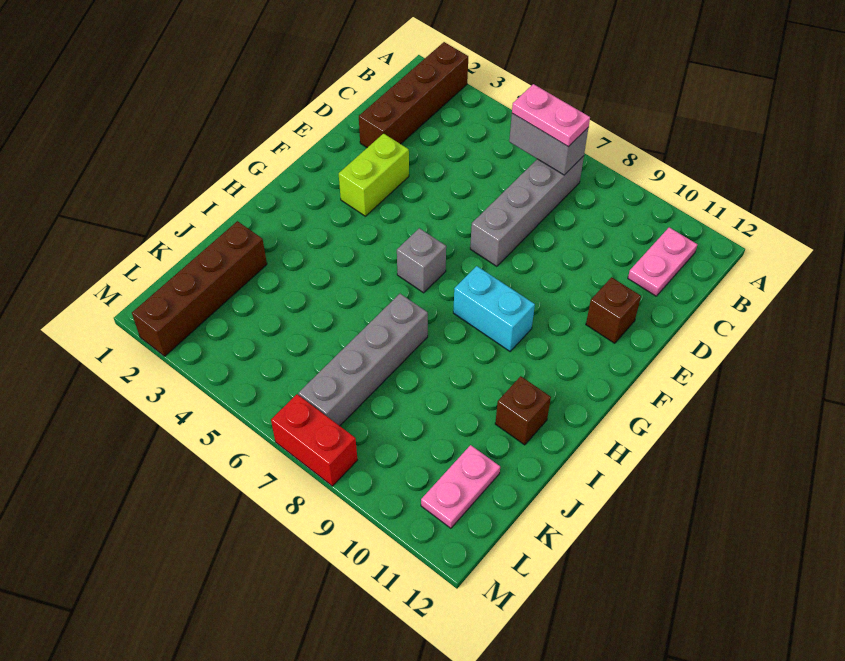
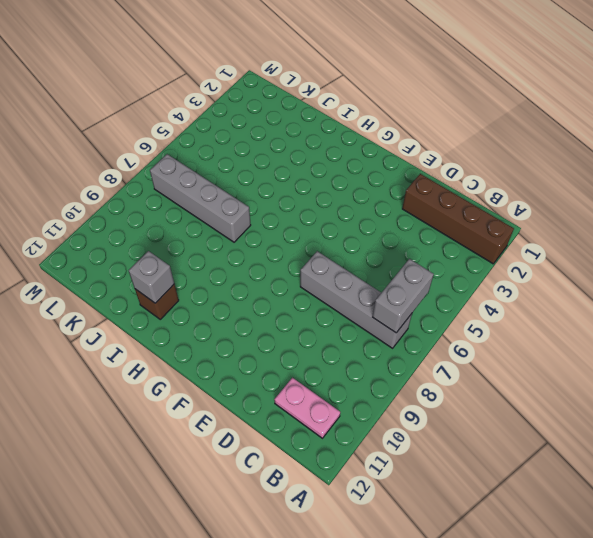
grey 1x1 brick [129,251,174,303] -> grey 1x1 brick moved to [397,228,446,293]
none -> lime 1x2 brick [339,133,409,216]
none -> brown 1x1 brick [586,277,641,343]
none -> cyan 1x2 brick [453,266,535,351]

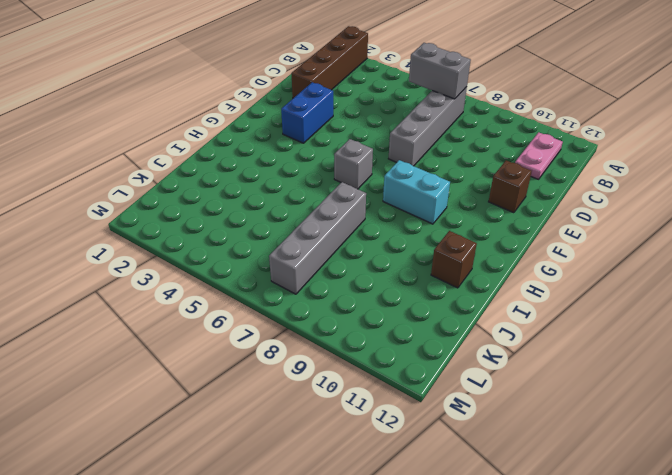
blue 1x2 brick [281,82,333,143] -> lime 1x2 brick [339,133,409,216]
none -> brown 1x4 brick [132,221,267,356]
none -> pink 1x2 plate [421,445,500,528]
none -> red 1x2 brick [271,394,357,486]

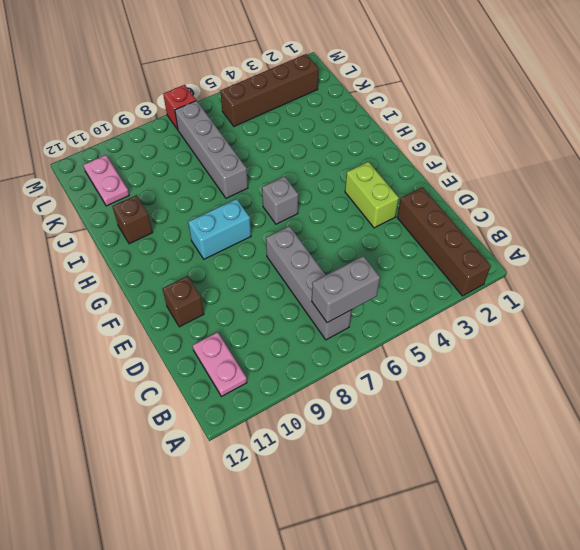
brown 1x4 brick [220,54,319,126] -> brown 1x4 brick turned to [132,221,267,356]
red 1x1 brick [163,85,196,130] -> red 1x2 brick [271,394,357,486]
none -> pink 1x2 plate [512,84,590,147]

